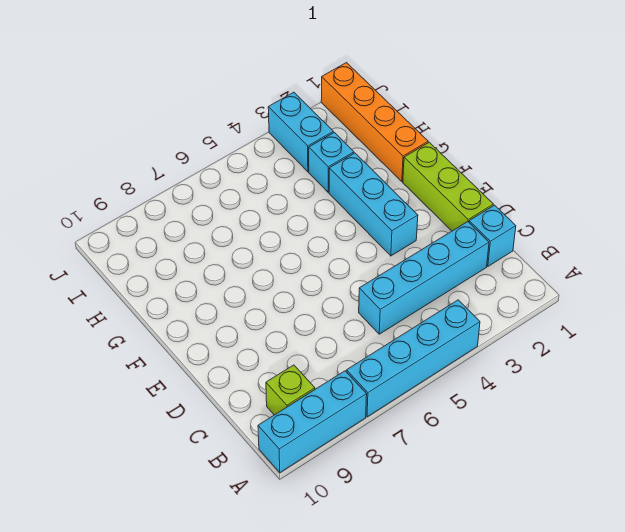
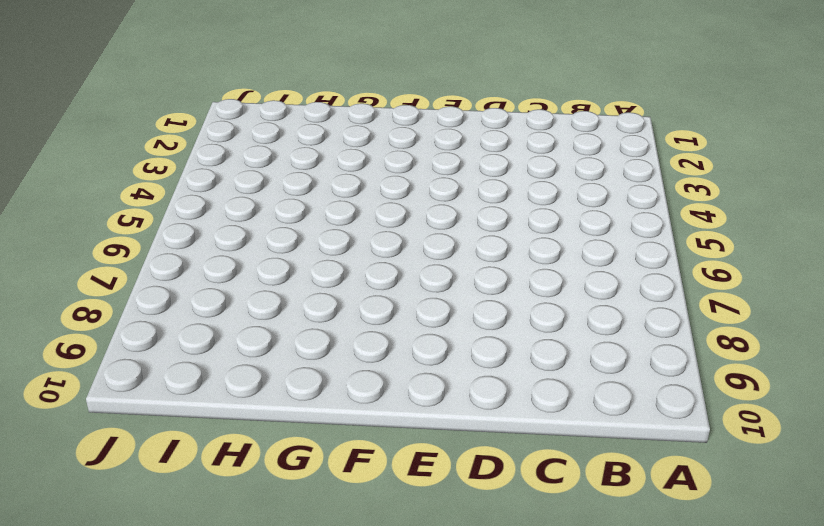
none -> cyan 1x4 brick [346,300,480,417]
none -> cyan 1x3 brick [258,371,367,473]

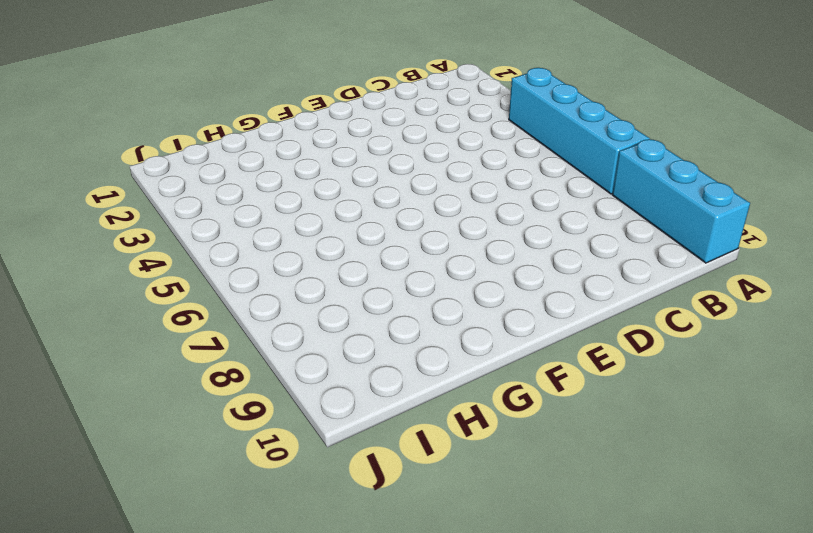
none -> lime 1x1 brick [266,365,315,415]
none -> cyan 1x1 brick [469,205,516,266]

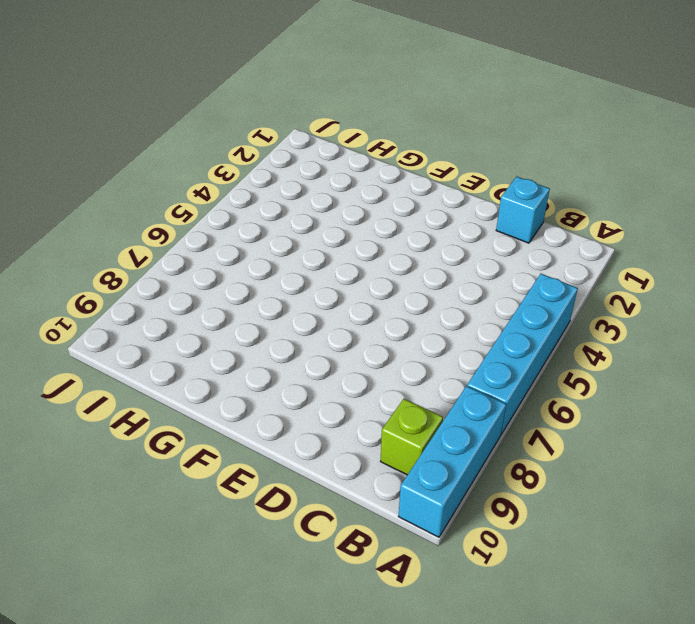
none -> cyan 1x4 brick [359,222,489,334]
none -> lime 1x3 brick [403,142,493,231]

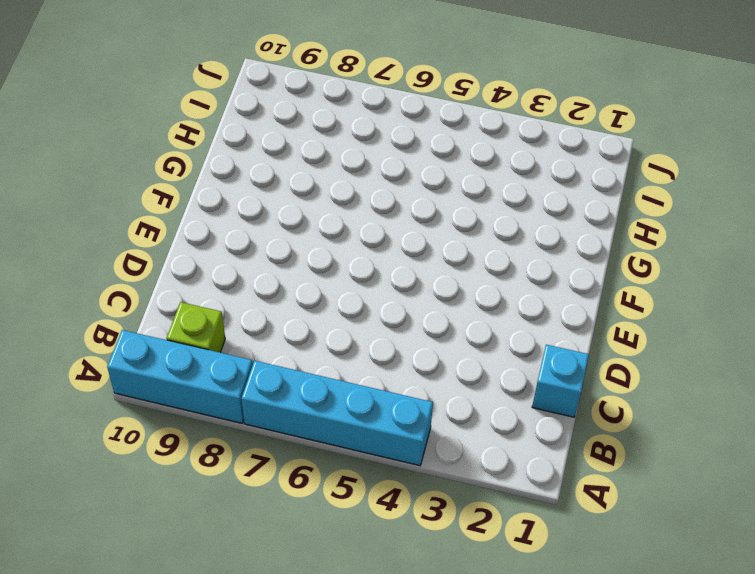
none -> cyan 1x4 brick [359,222,489,334]
none -> lime 1x3 brick [403,142,493,231]

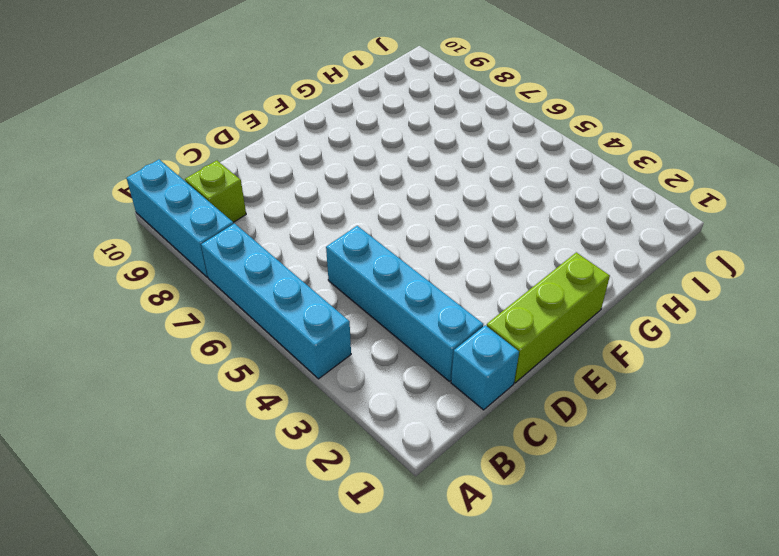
none -> cyan 1x3 brick [329,153,418,256]
none -> orange 1x4 brick [321,63,428,181]

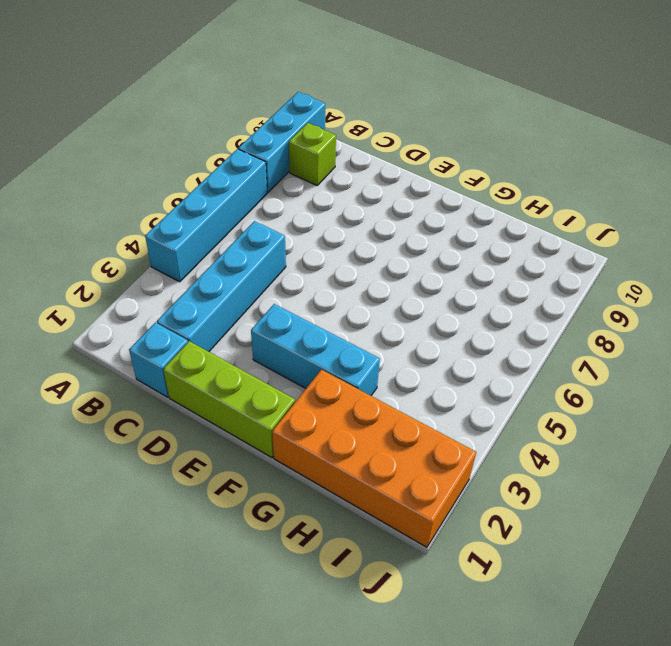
orange 2x4 brick [272,370,476,547] -> orange 1x4 brick [321,63,428,181]
none -> cyan 1x1 brick [309,132,354,192]
none -> cyan 1x2 brick [268,92,333,172]

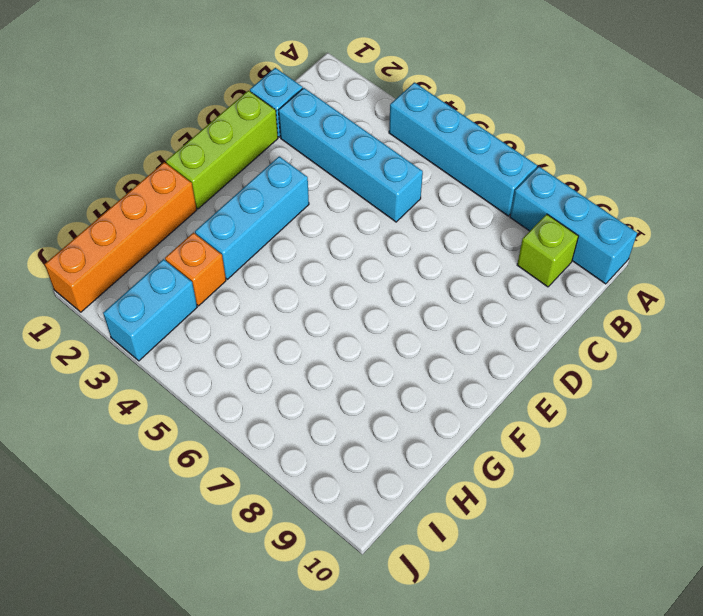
orange 1x1 brick [165,233,226,306] -> cyan 1x1 brick [309,132,354,192]

